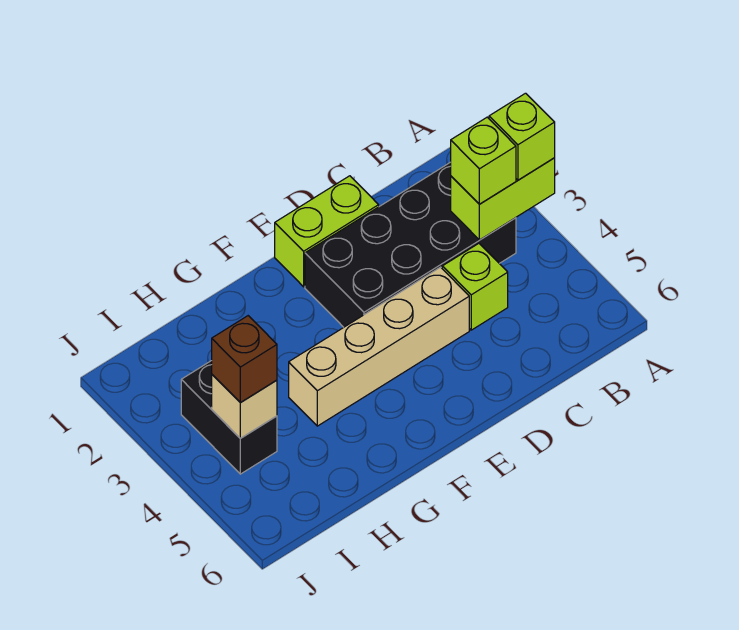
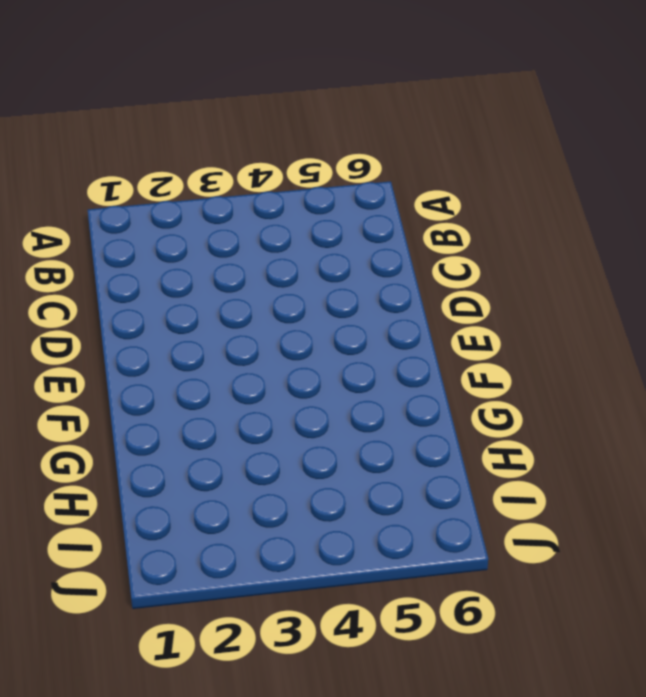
none -> black 2x4 brick [305,162,516,327]
none -> lime 1x1 brick [442,243,508,330]

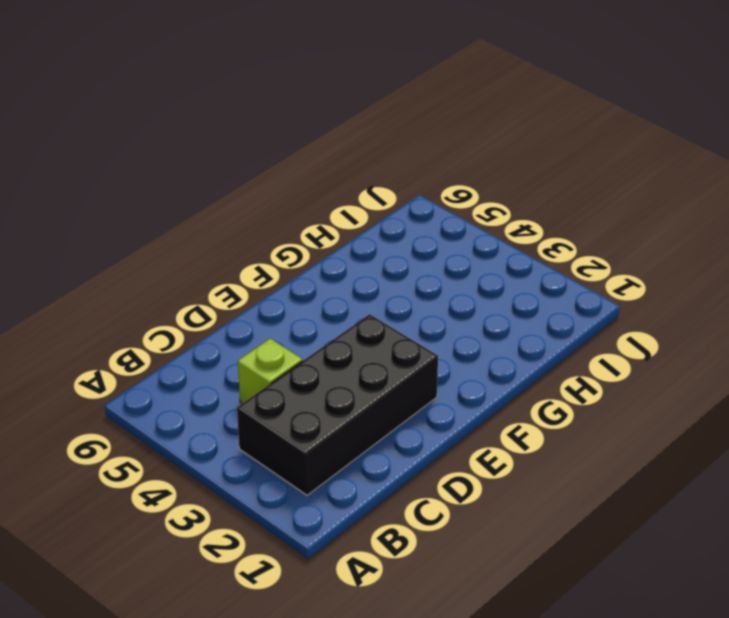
none -> lime 1x2 brick [275,176,379,287]
none -> tan 1x4 brick [289,267,469,426]

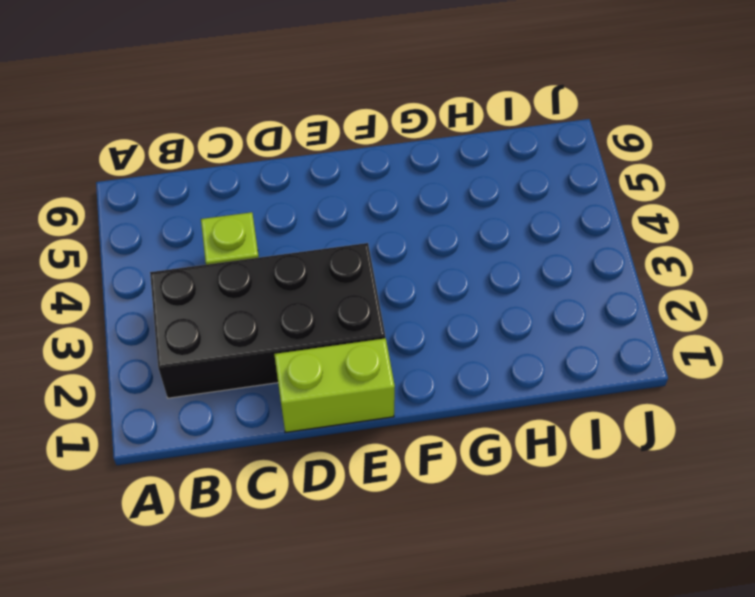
none -> tan 1x4 brick [289,267,469,426]
none -> black 1x2 brick [181,361,277,474]

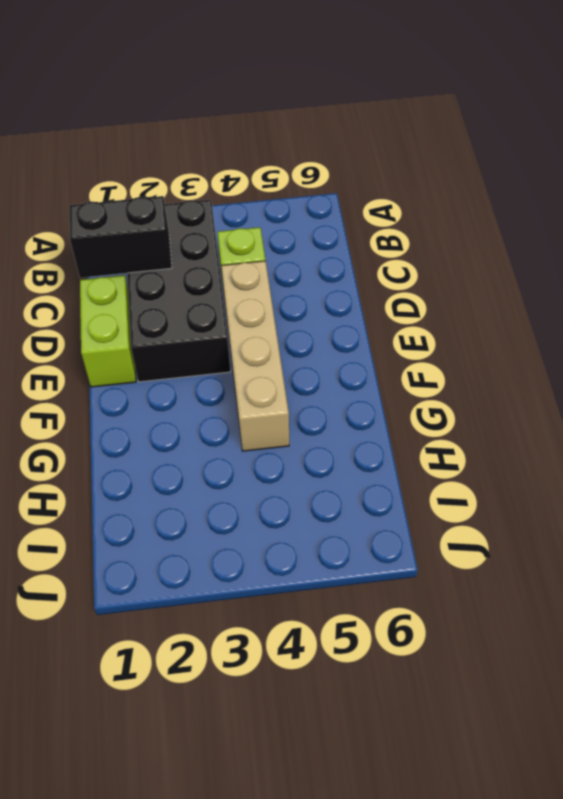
black 1x2 brick [69,196,172,278] -> black 1x2 brick moved to [181,361,277,474]
none -> lime 1x2 brick [451,158,555,240]
none -> tan 1x1 brick [212,375,277,438]

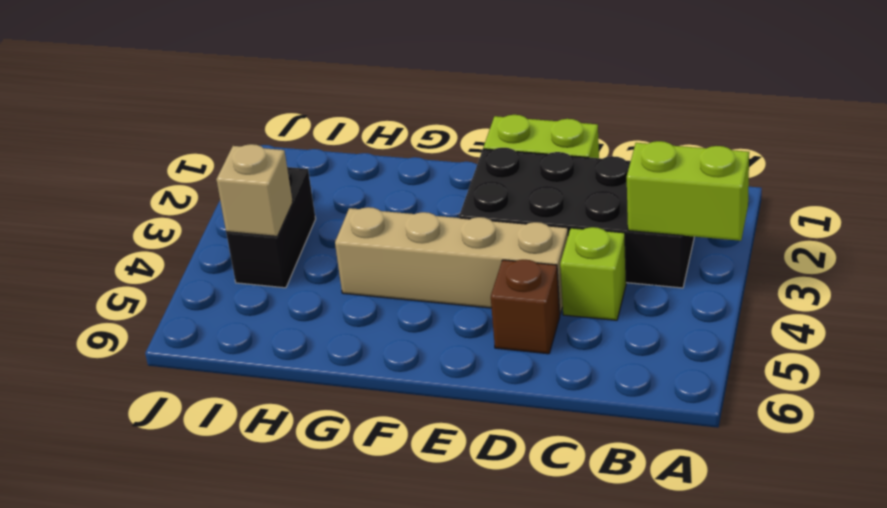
brown 1x1 brick [491,260,560,354] -> brown 1x1 brick moved to [212,316,277,403]
none -> lime 1x1 brick [489,93,555,180]
none -> lime 1x1 brick [451,117,516,204]

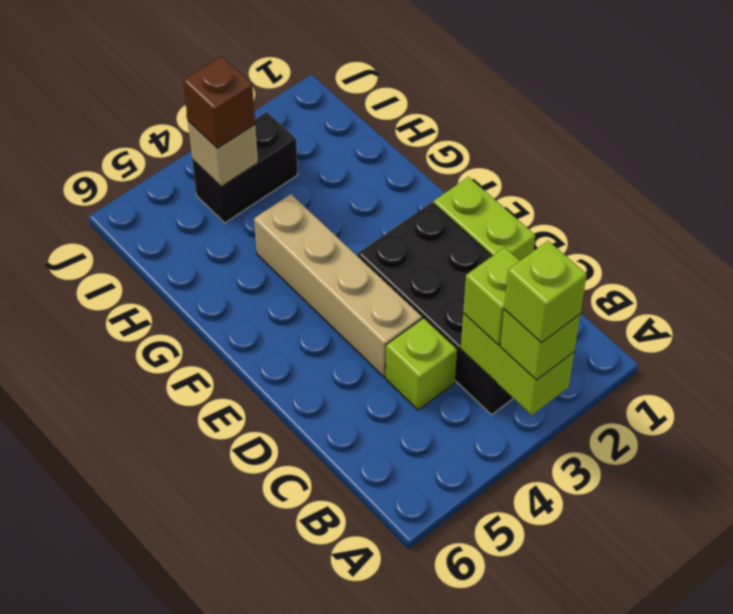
lime 1x1 brick [504,241,587,343] -> none

